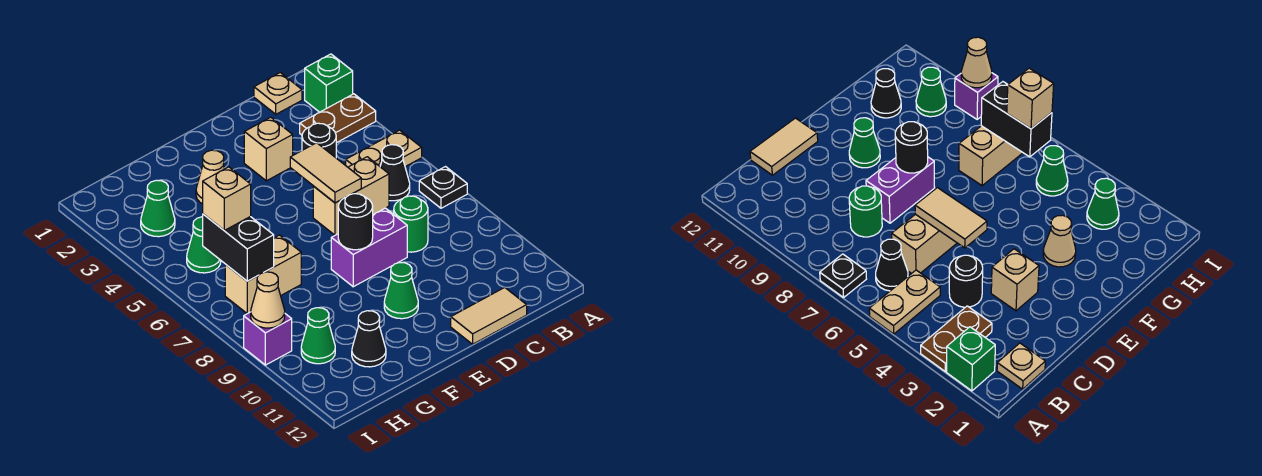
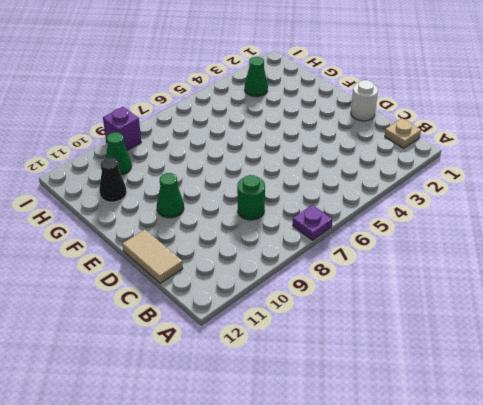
purple 1x1 plate [293,205,332,240] -> black 1x1 plate [419,167,467,208]
white 1x1 round brick [351,80,378,121] -> none
none -> green 1x1 brick [305,54,353,112]
none -> brown 1x2 plate [300,94,376,143]
none -> tan 1x2 plate [346,130,422,167]

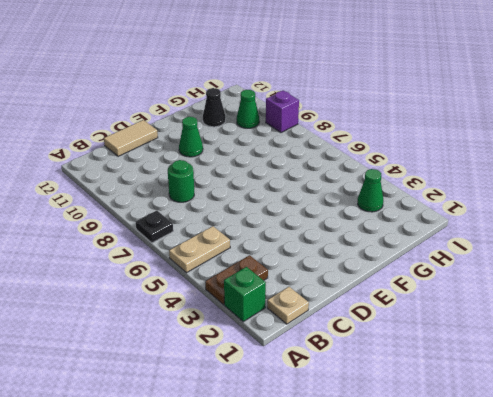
none -> black 1x1 cone [380,145,410,201]
none -> black 1x1 round brick [302,123,336,158]
none -> tan 1x2 brick [313,157,389,235]

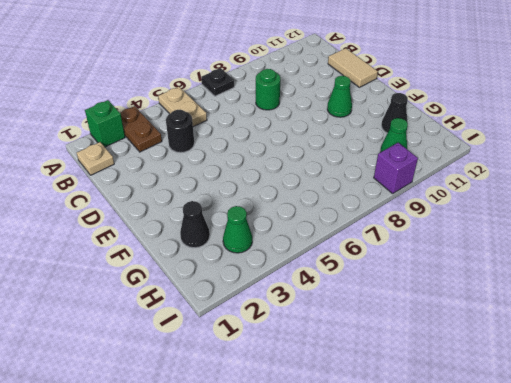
black 1x1 cone [180,201,210,248] -> black 1x1 cone moved to [380,145,410,201]
none -> tan 1x2 brick [313,157,389,235]
none -> tan 1x1 brick [244,117,293,181]
none -> purple 1x2 brick [331,208,407,287]

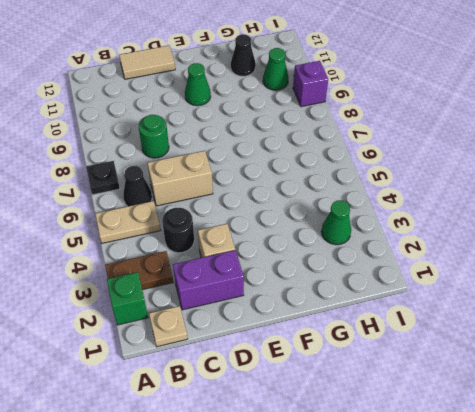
purple 1x2 brick [173,250,244,310] -> purple 1x2 brick moved to [331,208,407,287]
none -> tan 1x1 cone [196,150,225,204]
none -> tan 1x2 brick [225,235,301,313]
none -> green 1x1 cone [187,217,221,273]

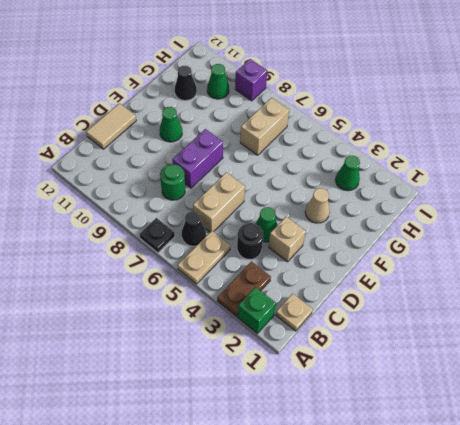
green 1x1 cone [256,207,277,242] -> green 1x1 cone moved to [187,217,221,273]
none -> tan 1x2 tile [290,143,361,203]
none -> black 1x1 round brick [338,194,373,250]
none -> black 1x2 brick [203,214,274,281]

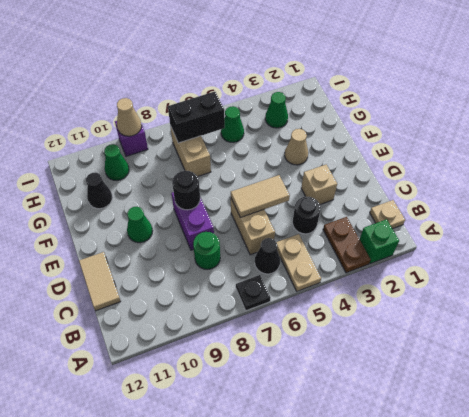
none -> tan 1x1 brick [203,167,251,230]

